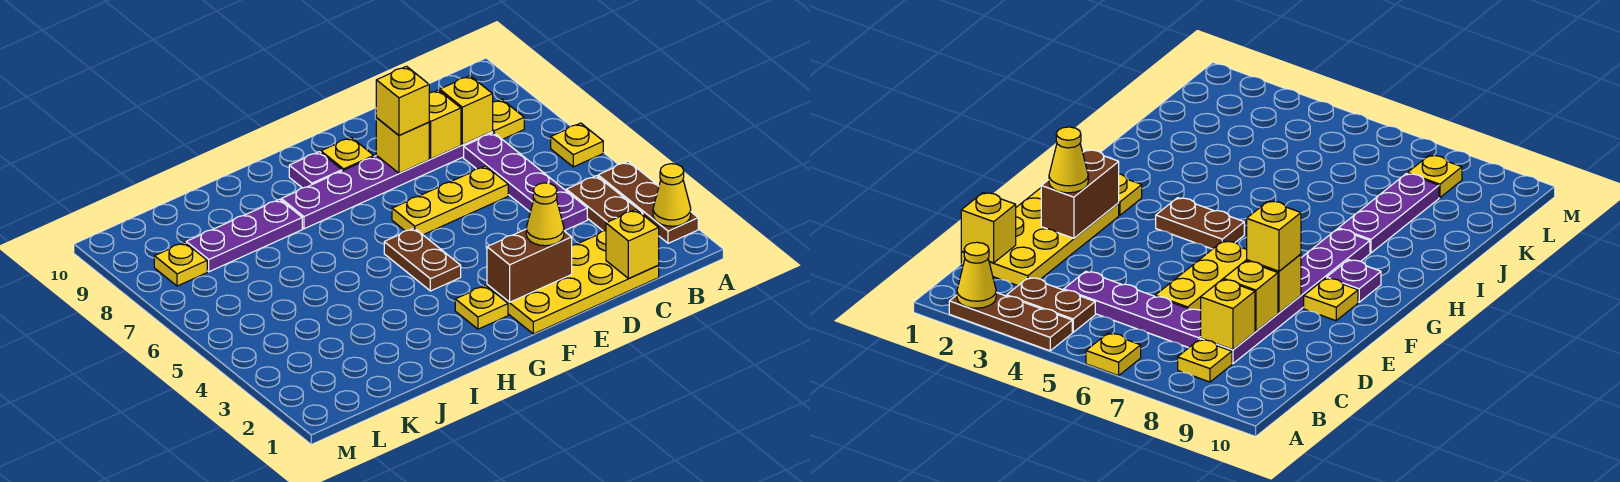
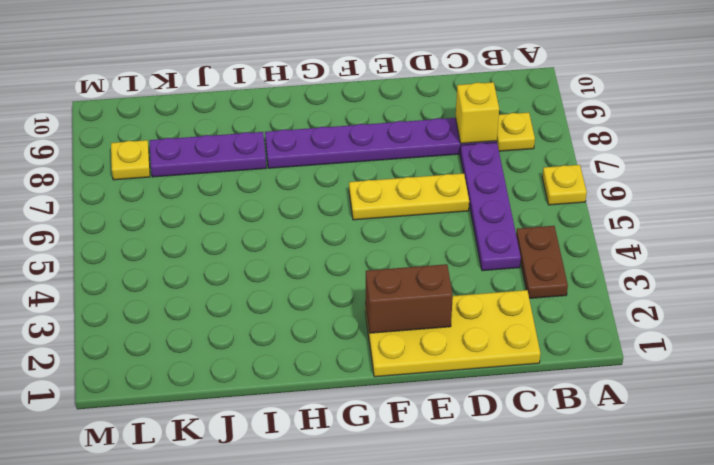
none -> brown 1x3 plate [598,161,698,243]
none -> yellow 1x1 plate [321,137,374,171]
none -> yellow 1x1 plate [455,285,508,329]

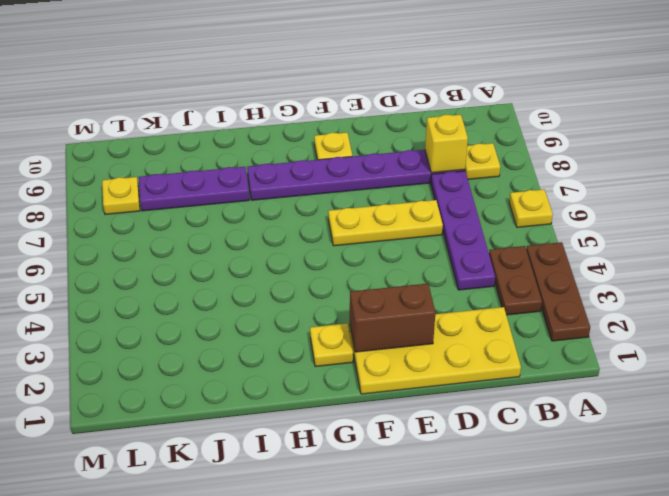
none -> brown 1x2 plate [384,228,461,291]
none -> purple 1x1 plate [289,152,342,188]
none -> yellow 1x1 cone [653,164,691,226]

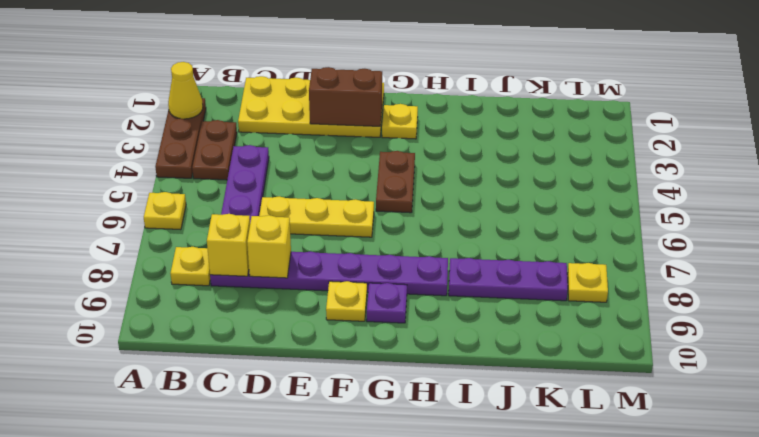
none -> yellow 1x1 brick [606,210,659,278]
none -> yellow 1x1 brick [376,118,429,173]
none -> yellow 1x1 cone [526,183,564,246]

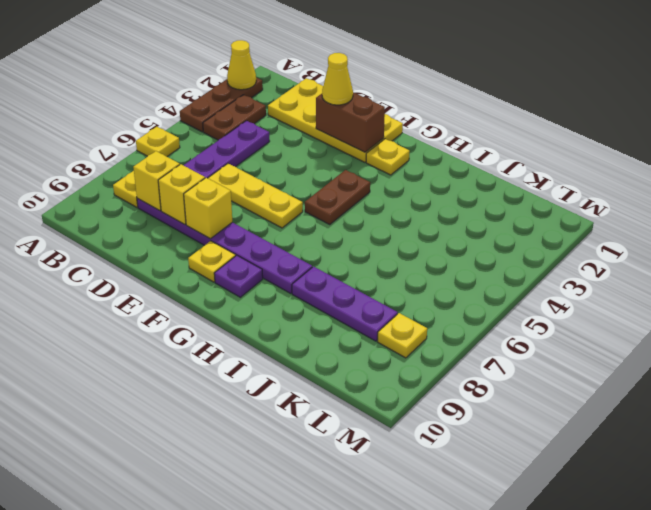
none -> yellow 1x1 brick [606,210,659,278]
none -> yellow 1x1 brick [376,66,429,135]

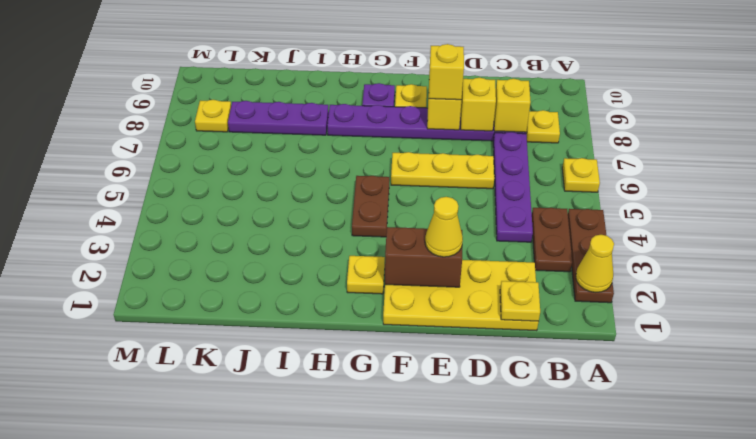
yellow 1x1 plate [500,281,540,321] -> yellow 1x1 brick [606,210,659,278]

